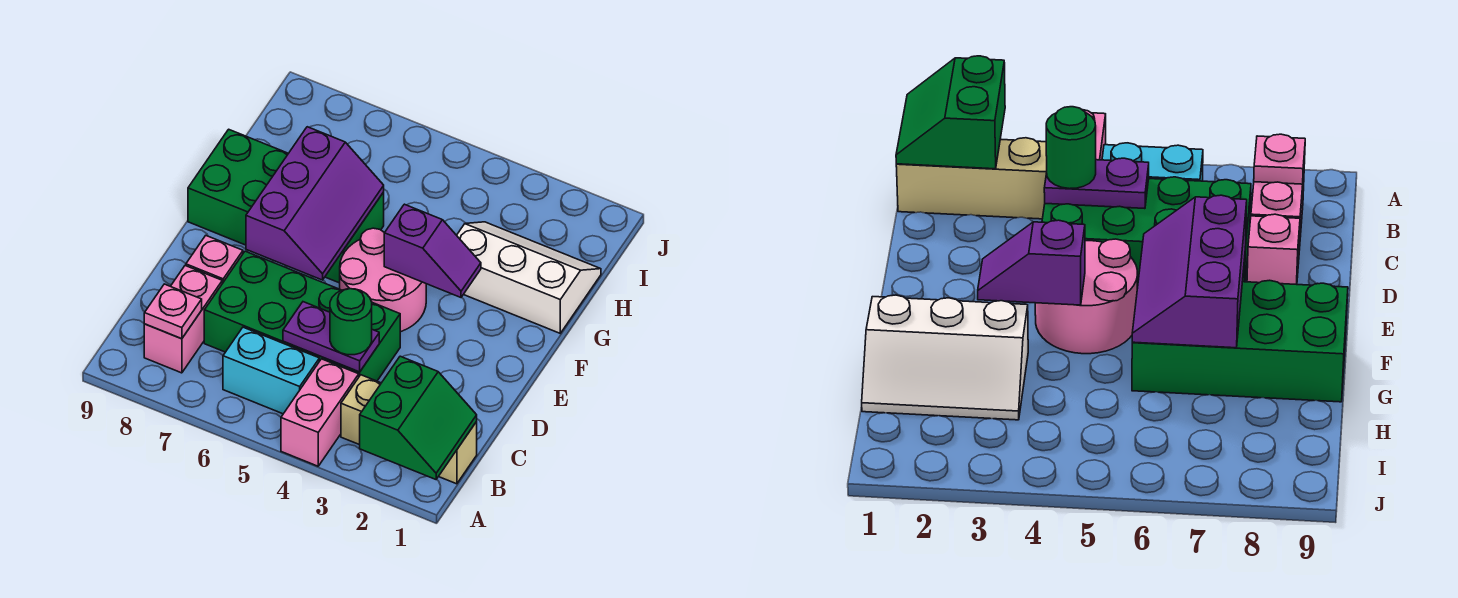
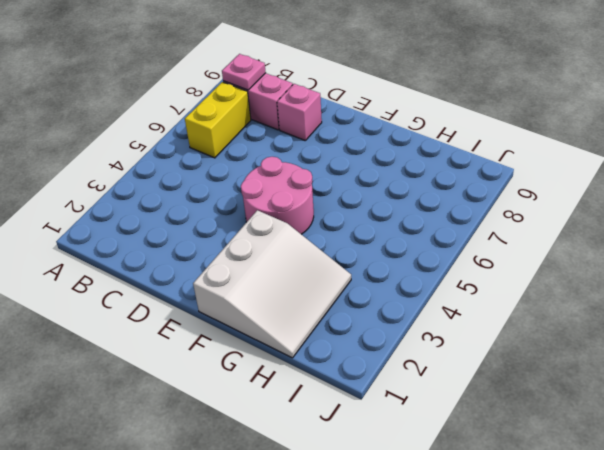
yellow 1x2 brick [185,82,251,158] -> cyan 1x2 brick [223,327,319,414]
white 3x3 slope [193,210,351,358] -> white 2x3 slope [457,222,601,333]
none -> pink 1x2 brick [281,359,359,466]
none -> tan 1x3 brick [341,375,477,484]
none -> green 2x4 brick [204,251,400,381]

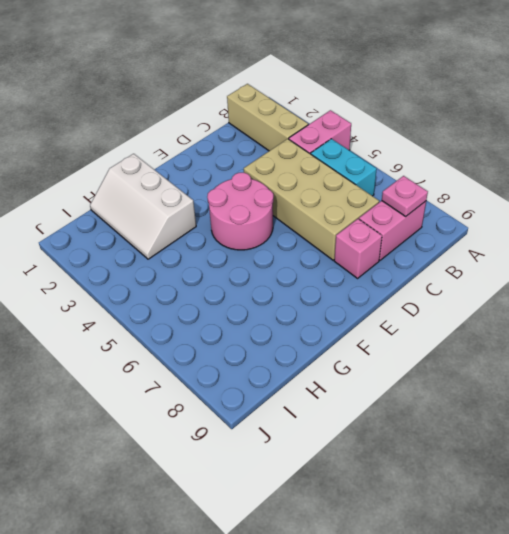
tan 2x4 brick [244,139,379,260] -> green 2x4 brick [204,251,400,381]
none -> green 2x4 brick [188,129,384,283]
none -> green 2x2 slope [360,356,477,479]
none -> purple 1x2 plate [283,302,379,372]

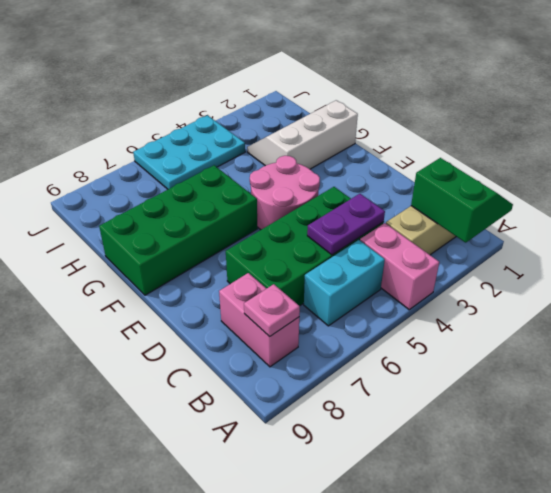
cyan 2x3 plate [133,115,245,189] -> none
none -> pink 1x1 brick [186,236,243,284]
none -> purple 2x3 slope [246,127,384,280]
none -> purple 1x2 slope [384,204,481,297]

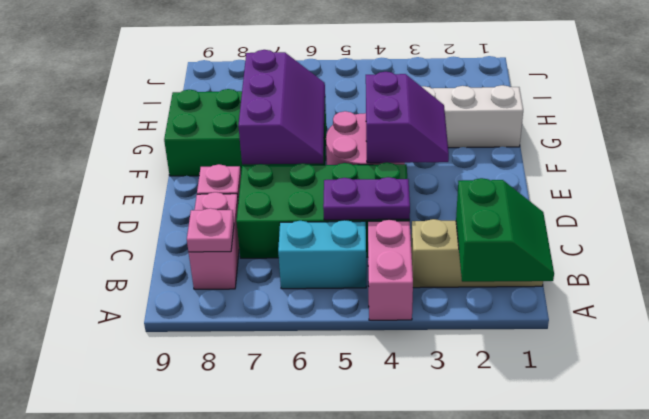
purple 2x2 slope [366,72,449,163] -> purple 1x2 slope [384,204,481,297]
none -> green 1x1 round brick [330,289,372,355]

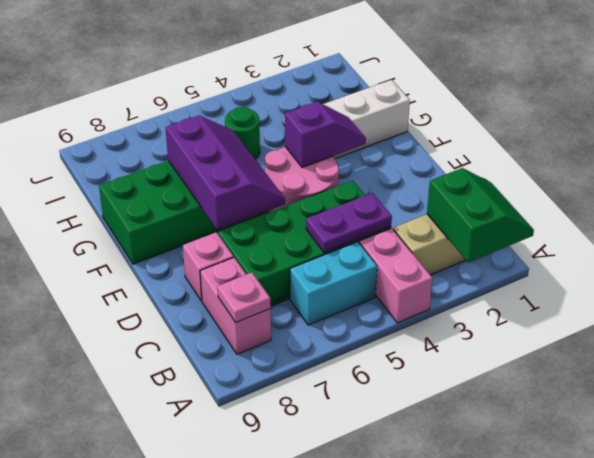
green 1x1 round brick [225,107,260,159] -> green 1x1 round brick moved to [330,289,372,355]

